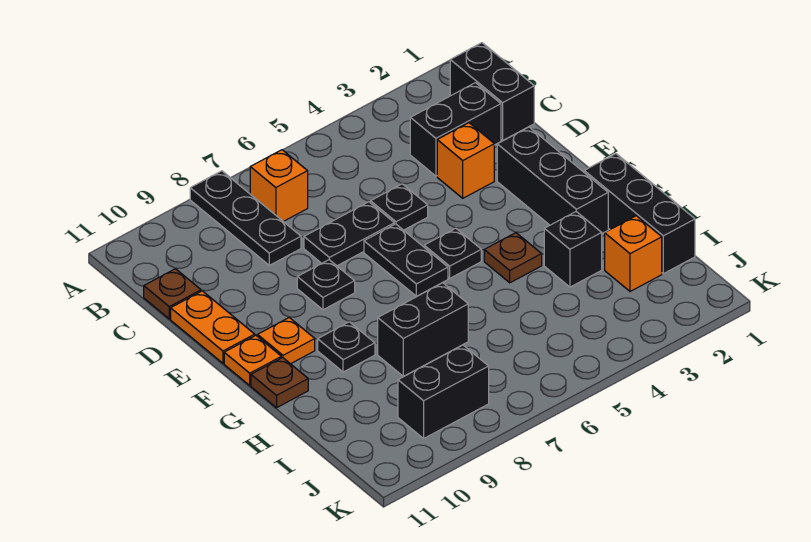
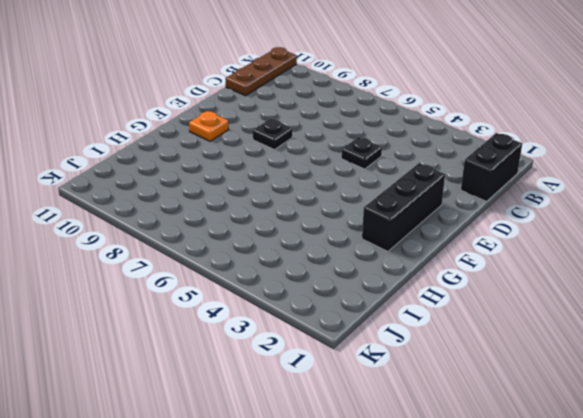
brown 1x3 plate [225,47,297,96] -> brown 1x1 plate [144,269,201,319]
none -> black 1x3 plate [190,171,301,265]
none -> orange 1x1 brick [250,150,308,221]
none -> black 1x2 brick [410,83,501,176]

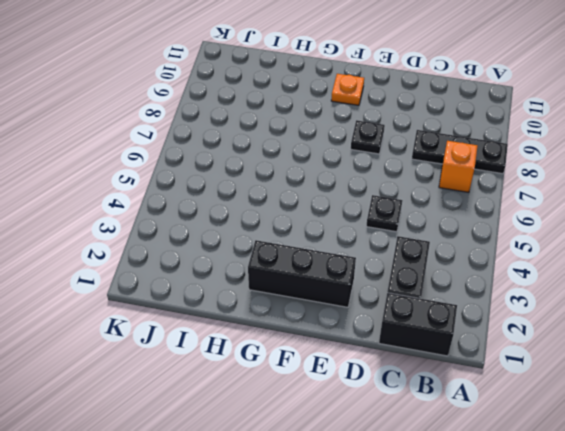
none -> brown 1x1 plate [144,269,201,319]
none -> orange 1x1 brick [437,123,494,198]
none -> black 1x2 plate [304,202,394,266]

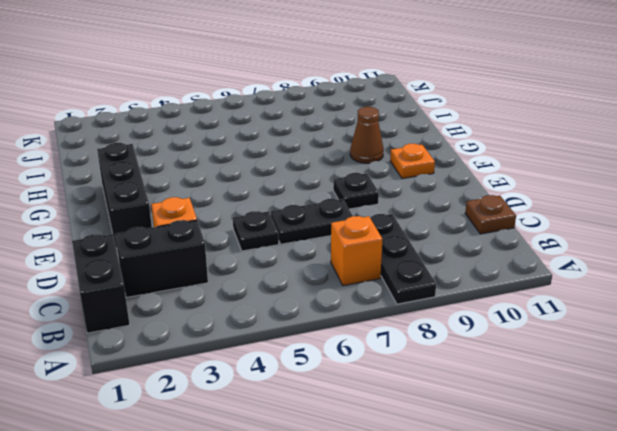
brown 1x1 cone [350,107,384,163] -> black 1x1 plate [318,322,375,372]
none -> orange 1x2 plate [171,291,255,363]
none -> black 1x2 plate [364,224,448,296]
none -> black 1x1 plate [424,228,481,278]

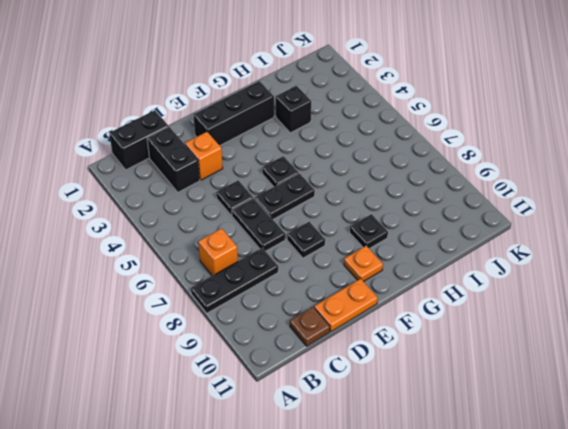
none -> orange 1x1 plate [224,335,281,385]
none -> black 1x3 brick [584,154,695,274]
none -> brown 1x1 plate [484,233,542,283]

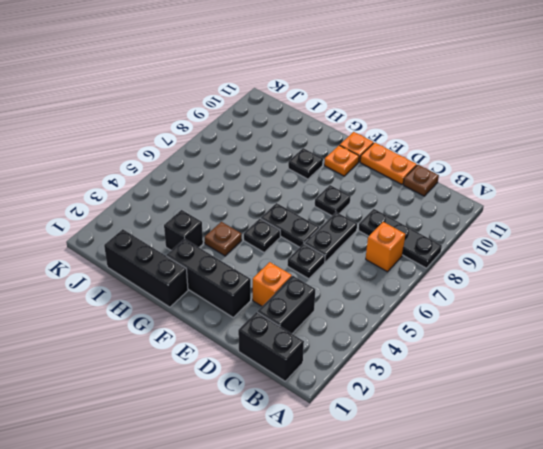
none -> brown 1x1 plate [251,358,308,408]
none -> black 1x2 brick [378,283,468,376]
none -> orange 1x1 brick [605,216,662,291]

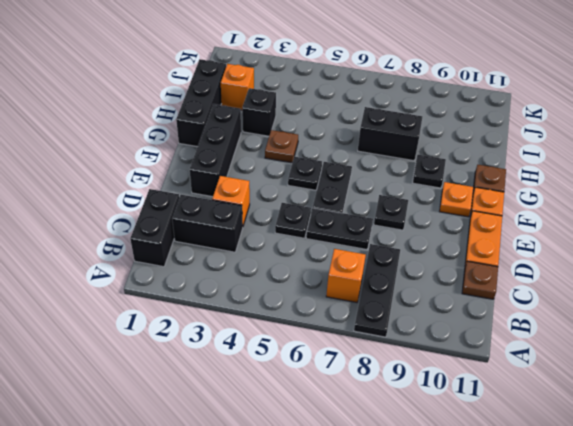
none -> black 1x2 brick [398,345,489,438]

